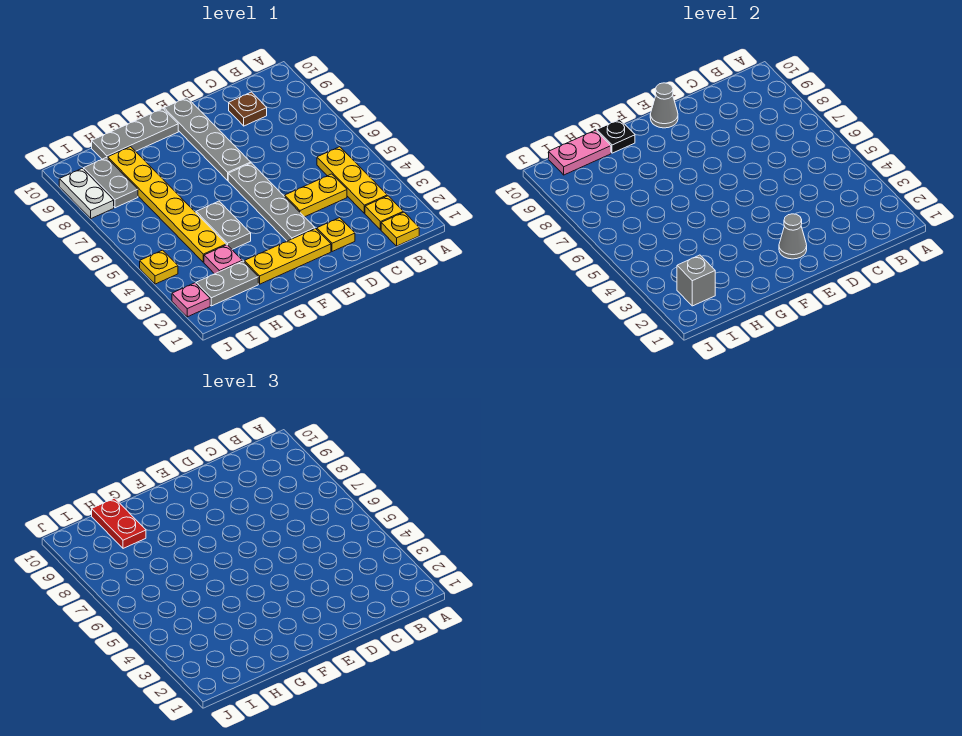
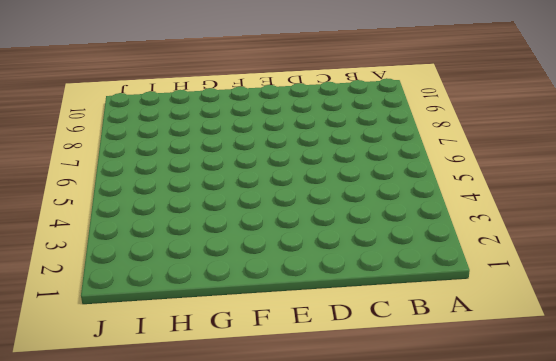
none -> yellow 1x1 plate [381,212,419,246]
none -> yellow 1x1 plate [365,196,403,230]
none -> yellow 1x3 plate [317,147,387,213]

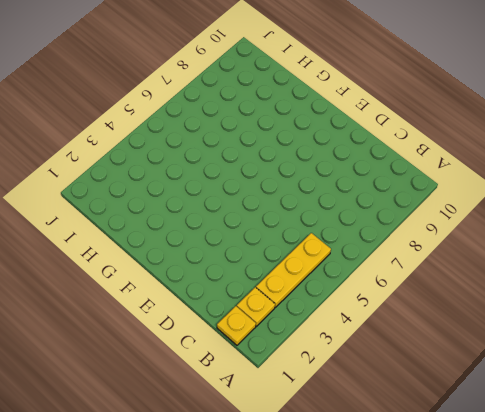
none -> yellow 1x2 plate [285,174,347,217]
none -> brown 1x1 plate [229,92,267,126]
none -> yellow 1x1 plate [317,218,355,252]

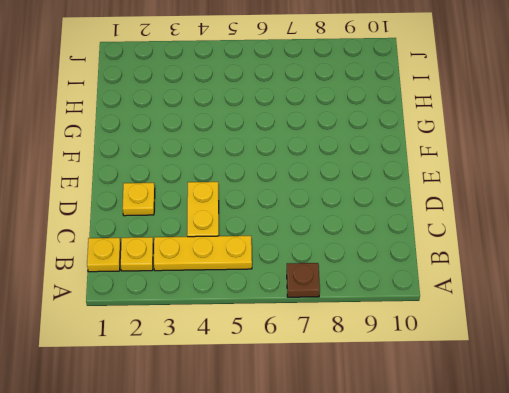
brown 1x1 plate [287,263,320,297] -> brown 1x1 plate moved to [229,92,267,126]
none -> yellow 1x3 plate [244,229,331,284]
none -> grey 1x4 plate [228,163,315,241]
none -> grey 1x4 plate [164,98,251,180]

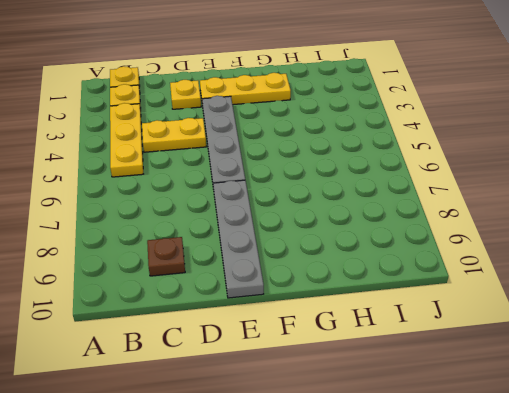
none -> grey 1x3 plate [92,109,178,159]
none -> grey 1x2 plate [196,201,251,249]
none -> grey 1x2 plate [196,261,258,306]

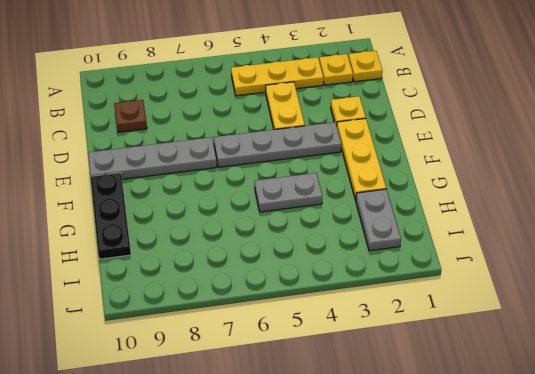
black 1x3 plate [90,173,131,259] -> grey 1x3 plate [92,109,178,159]
none -> pink 1x1 plate [204,245,242,274]
none -> yellow 1x6 plate [108,147,226,262]
none -> grey 1x2 plate [84,158,138,208]

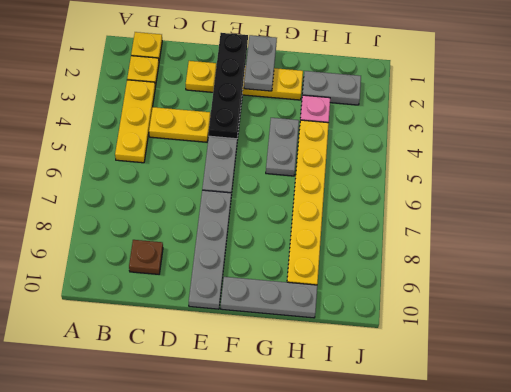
black 1x4 plate [209,33,248,139] -> grey 1x1 cone [779,214,807,259]
grey 1x2 plate [244,35,277,91] -> grey 1x2 plate moved to [84,158,138,208]
none -> pink 1x1 plate [172,283,210,317]
none -> yellow 1x1 plate [140,250,178,284]
none -> white 1x2 plate [59,168,114,219]

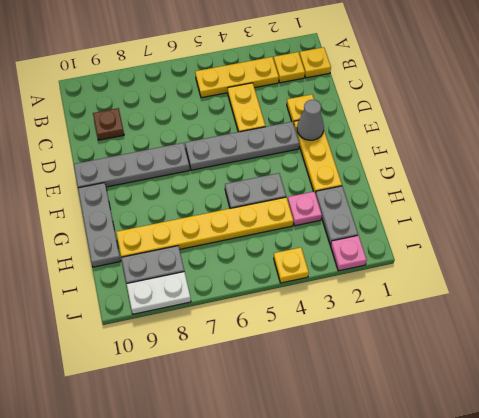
none -> grey 1x1 cone [650,83,678,128]
none -> black 1x1 plate [597,119,635,153]
none -> pink 1x2 plate [549,130,611,175]

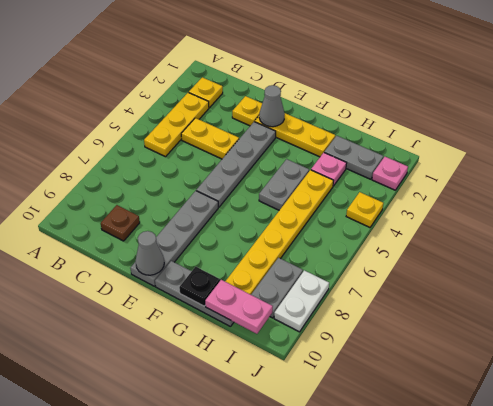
none -> yellow 1x1 plate [381,212,419,246]
none -> grey 1x1 brick [677,255,715,306]
none -> red 1x2 plate [92,498,146,548]

